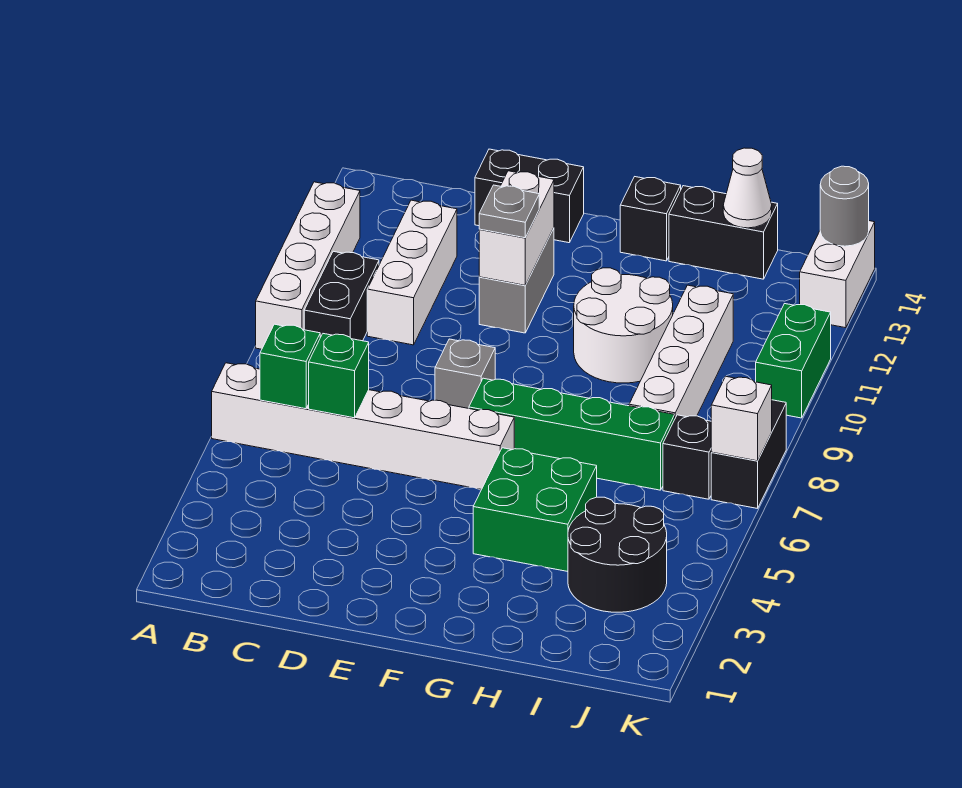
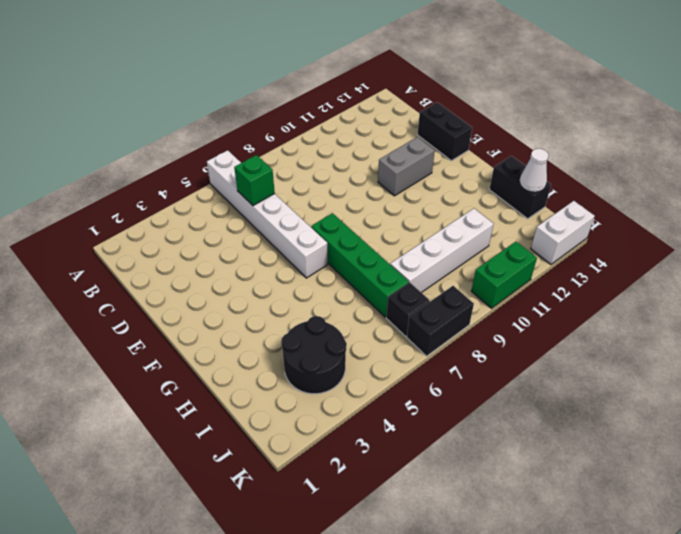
none -> white 1x4 brick [256,182,360,349]
none -> black 1x2 brick [304,251,379,341]
none -> white 1x3 brick [367,200,457,345]

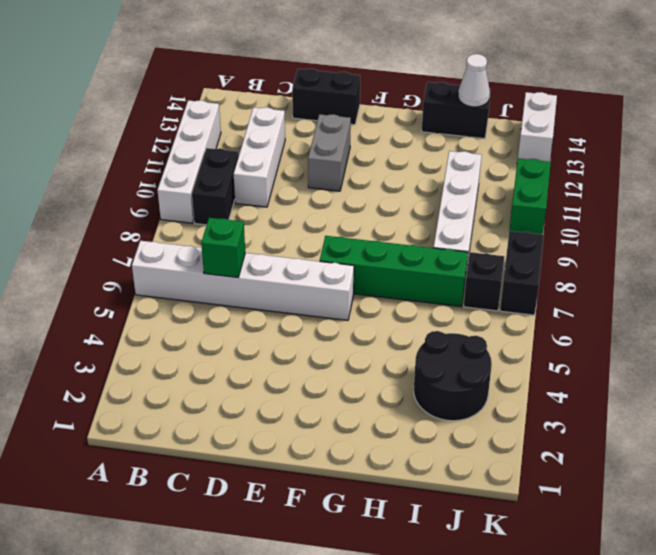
none -> grey 1x1 brick [435,339,495,409]
none -> green 2x2 brick [473,448,597,572]
none -> white 2x2 round brick [574,268,673,383]

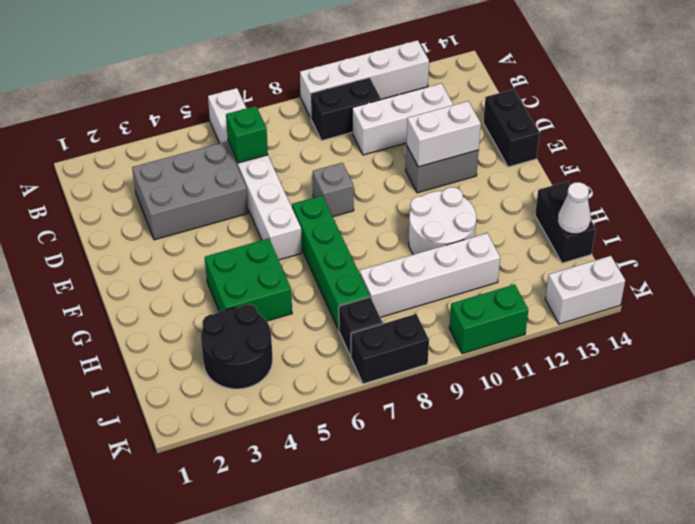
grey 2x3 brick [132,142,248,240] -> none
none -> black 1x1 brick [620,177,681,261]
none -> green 1x1 brick [260,324,320,409]
none -> white 1x1 brick [711,377,772,461]

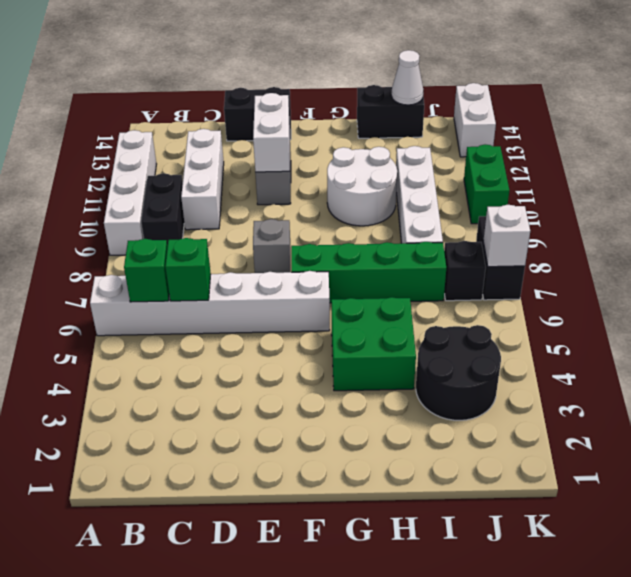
none -> black 1x1 brick [620,177,681,261]
none -> grey 1x1 round brick [820,166,869,246]
none -> grey 1x1 plate [479,185,539,238]

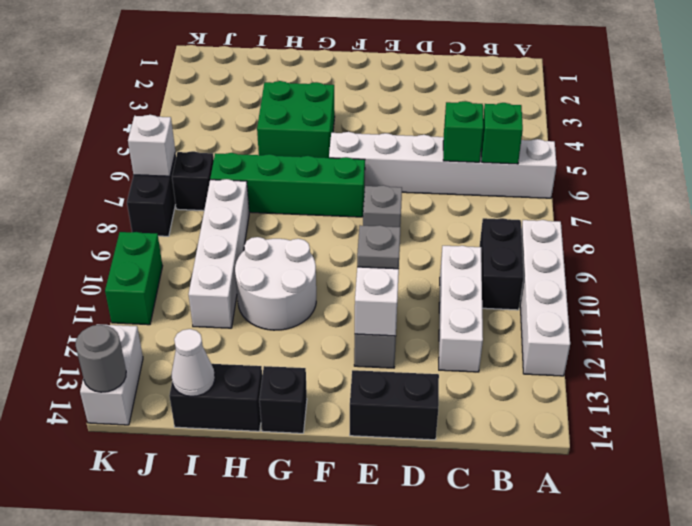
none -> black 2x2 round brick [568,497,667,612]

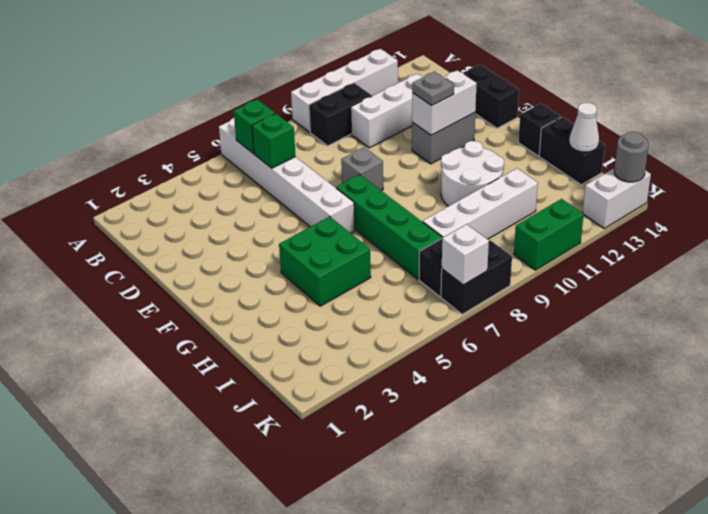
none -> black 2x2 round brick [568,497,667,612]

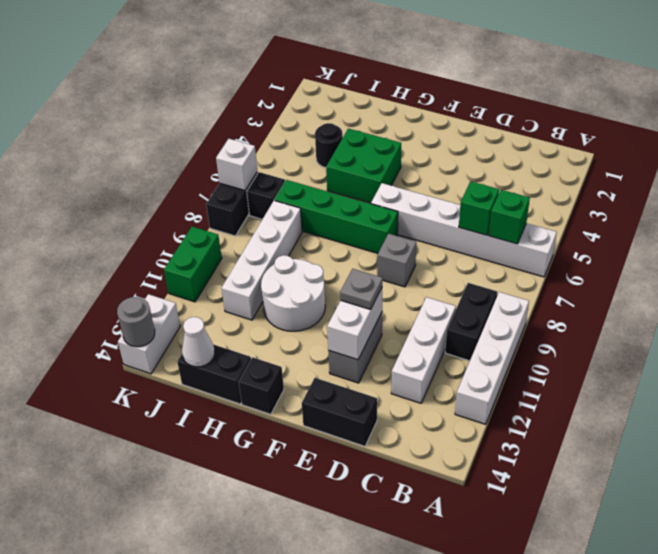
black 1x1 round brick [315,123,343,168] -> black 2x2 round brick [568,497,667,612]

